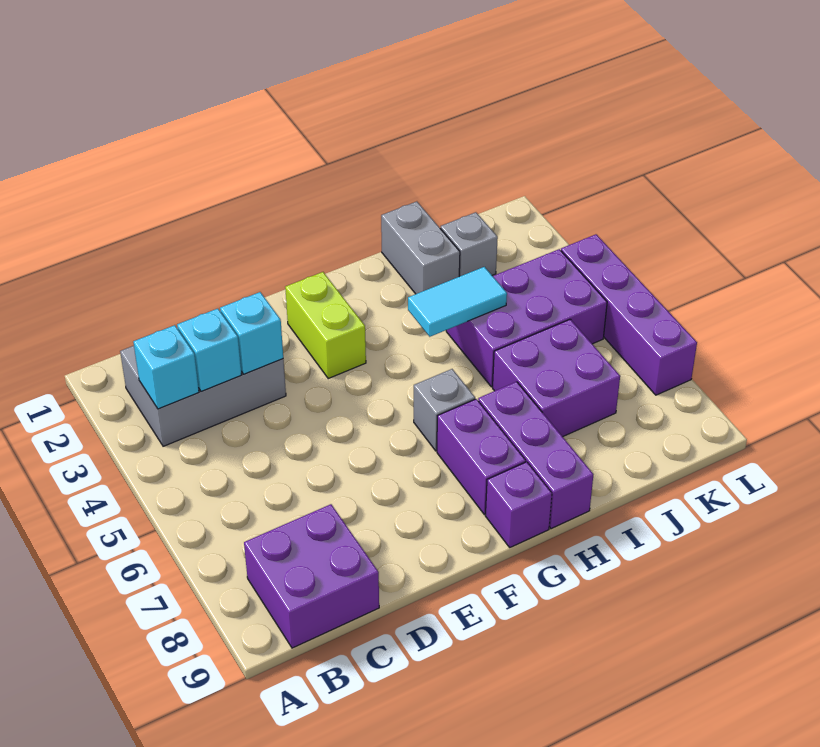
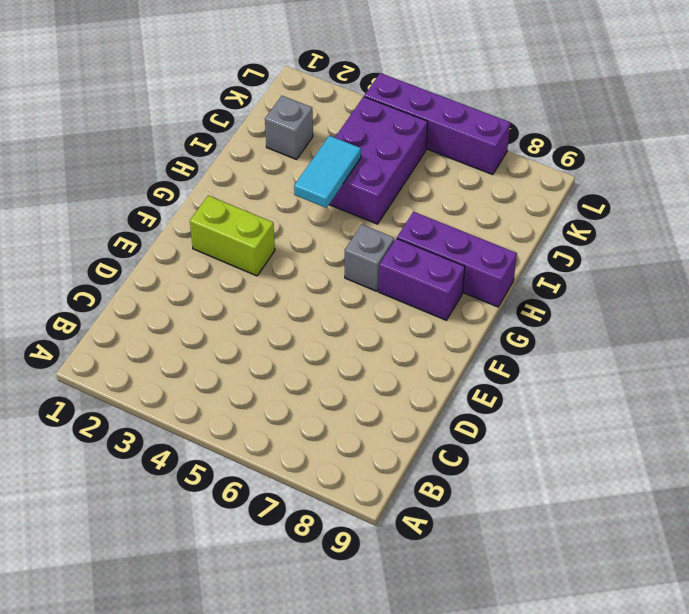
none -> grey 2x3 brick [120,346,286,446]
none -> purple 2x2 brick [244,504,379,648]
none -> purple 1x1 brick [485,462,552,547]

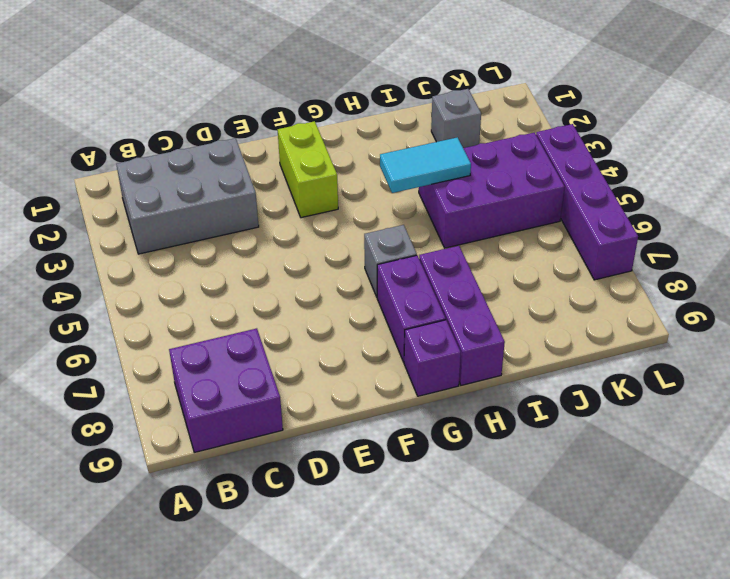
none -> grey 1x2 brick [381,201,460,294]
none -> purple 2x2 brick [493,319,620,437]
none -> cyan 1x1 brick [133,325,199,409]

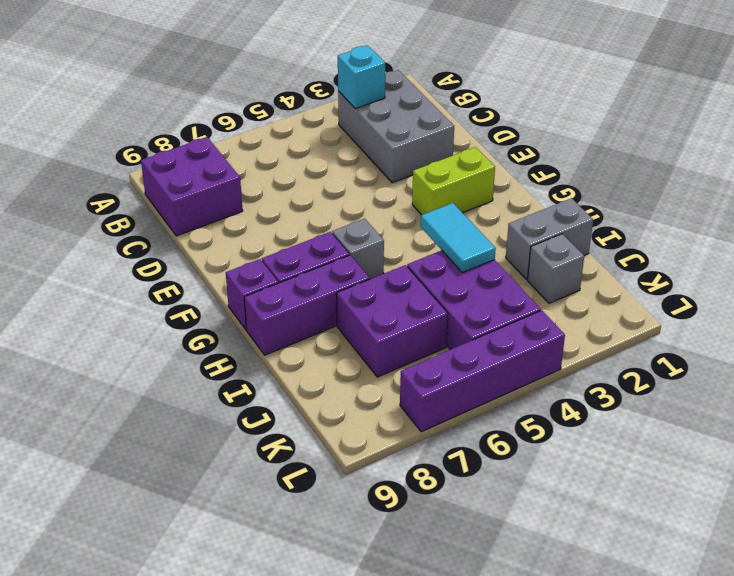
none -> cyan 1x1 brick [177,309,241,391]
none -> cyan 1x1 brick [220,292,283,374]

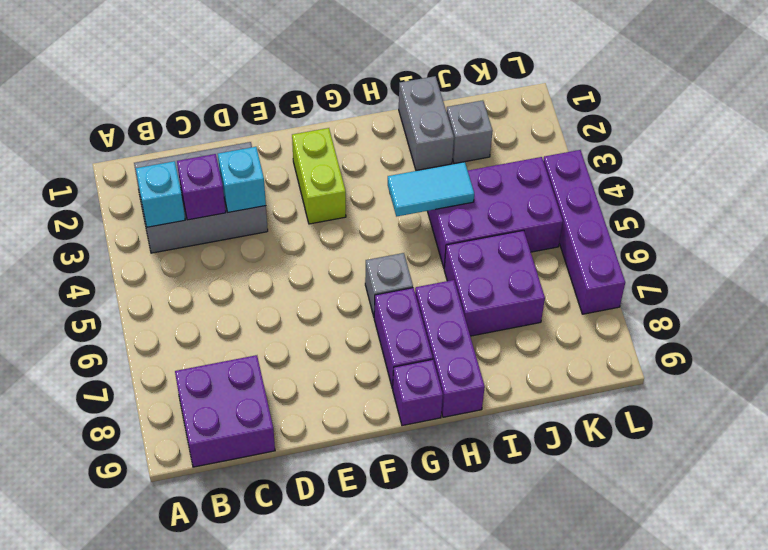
purple 1x1 brick [177,154,226,220] -> cyan 1x1 brick [177,309,241,391]

